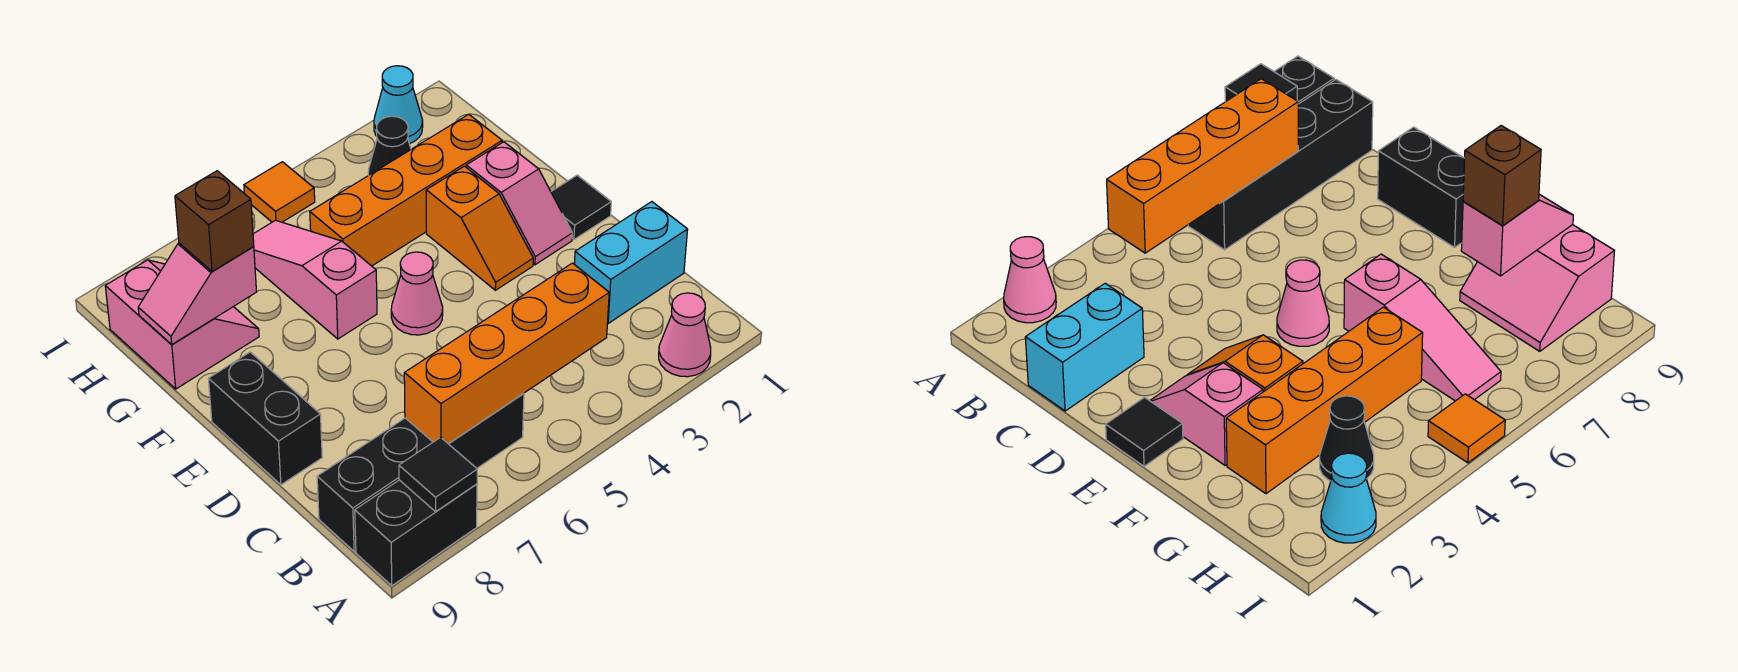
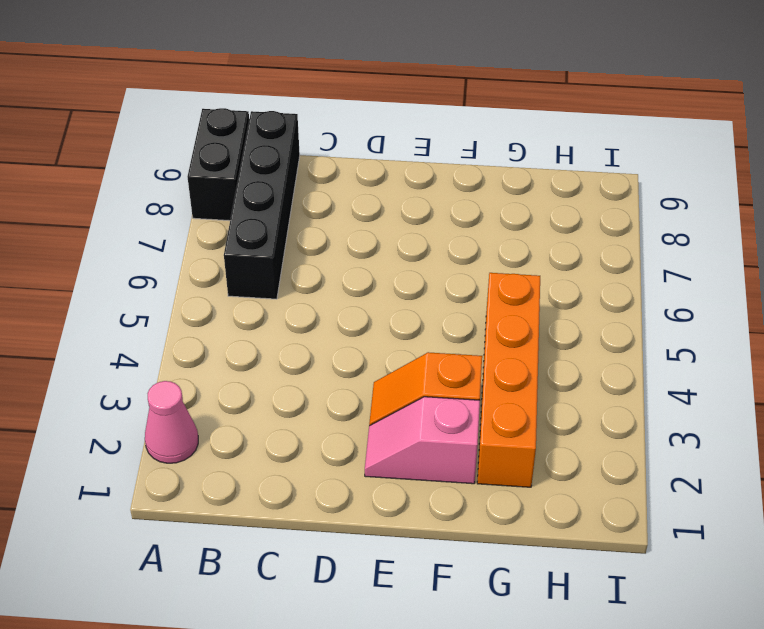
none -> cyan 1x2 brick [574,202,688,323]
none -> black 1x2 brick [208,352,322,485]
none -> black 1x1 tile [551,175,611,239]

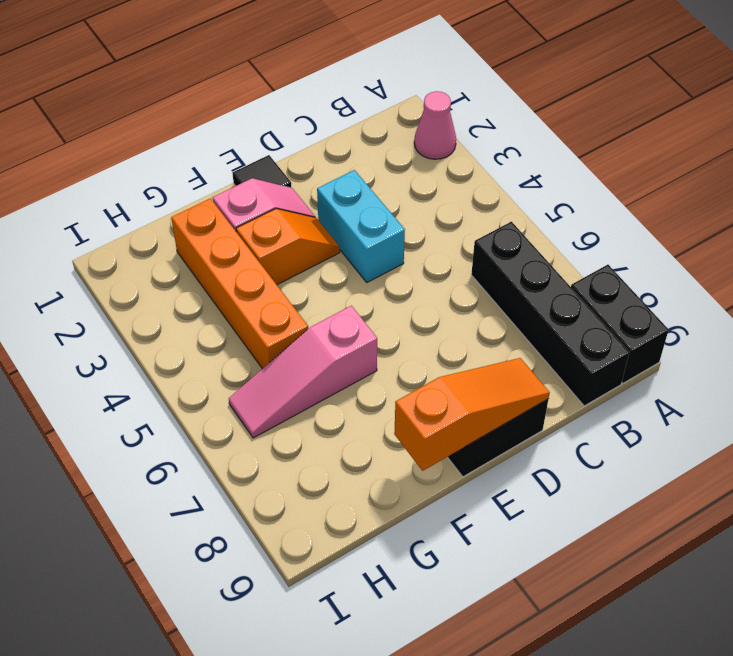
cyan 1x2 brick [317,170,405,282] -> cyan 1x2 brick moved to [574,202,688,323]
orange 1x3 slope [394,358,550,471] -> none
none -> pink 1x1 cone [391,252,443,335]
none -> pink 2x2 slope [105,260,259,389]
none -> black 1x1 cone [368,116,411,175]

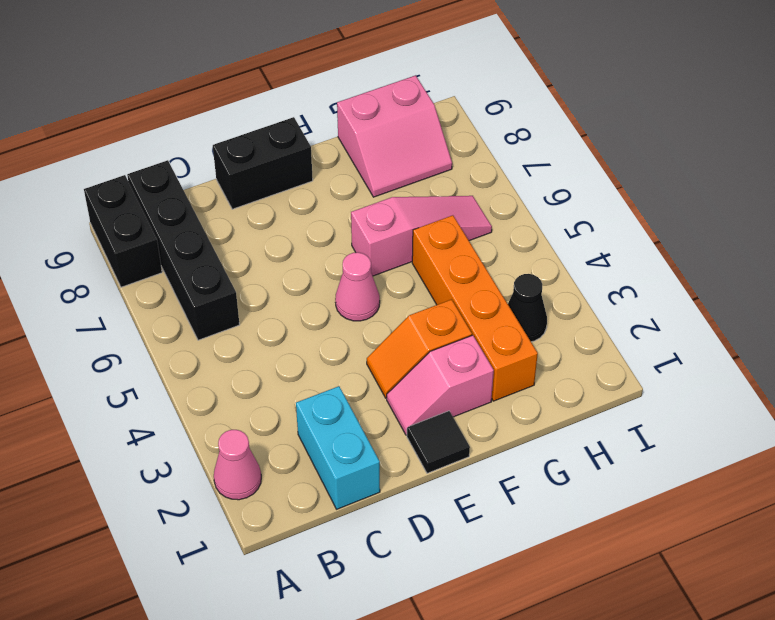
none -> cyan 1x1 cone [374,66,423,144]
none -> orange 1x1 tile [244,162,315,222]
none -> black 1x1 tile [399,437,477,512]

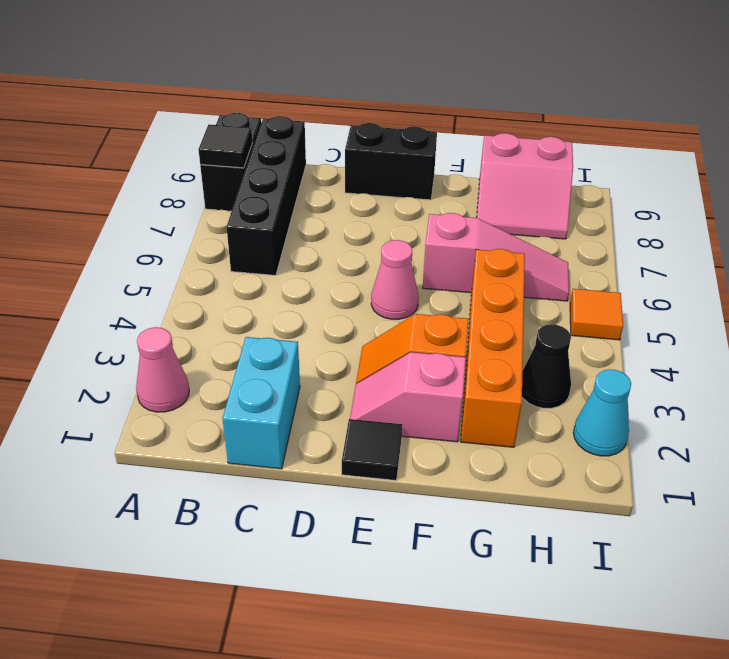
none -> orange 1x4 brick [404,263,609,444]
none -> pink 1x2 slope [138,243,257,345]
none -> brown 1x1 brick [175,171,254,271]

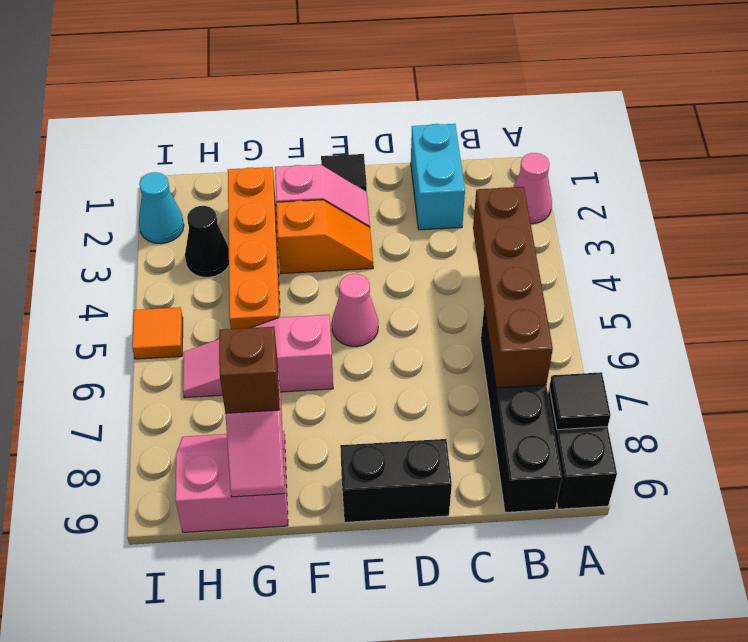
brown 1x4 brick [473,187,553,388] -> orange 1x4 brick [404,263,609,444]

